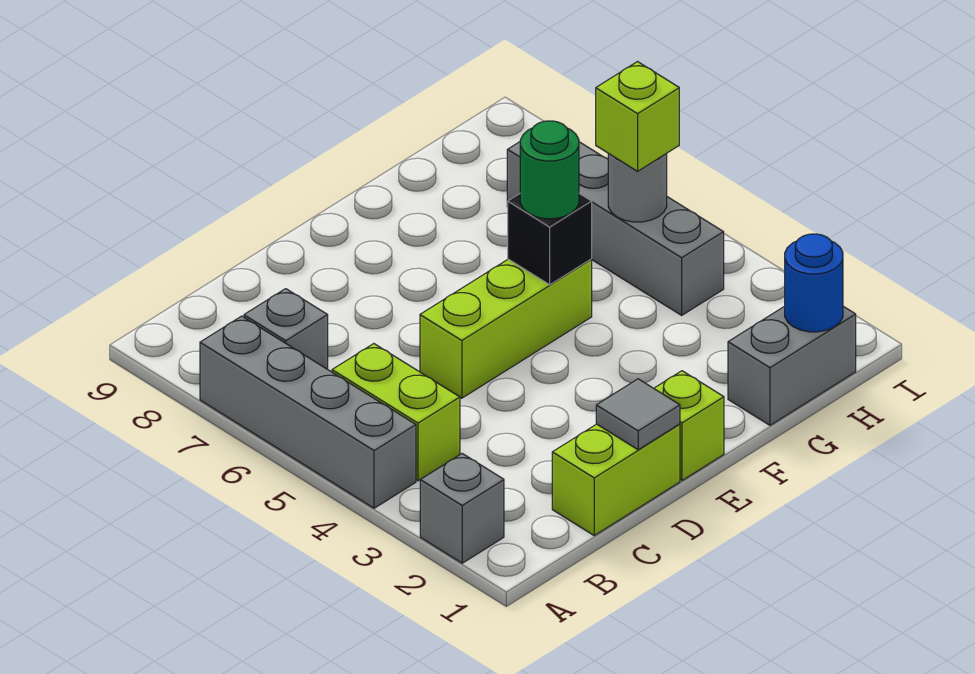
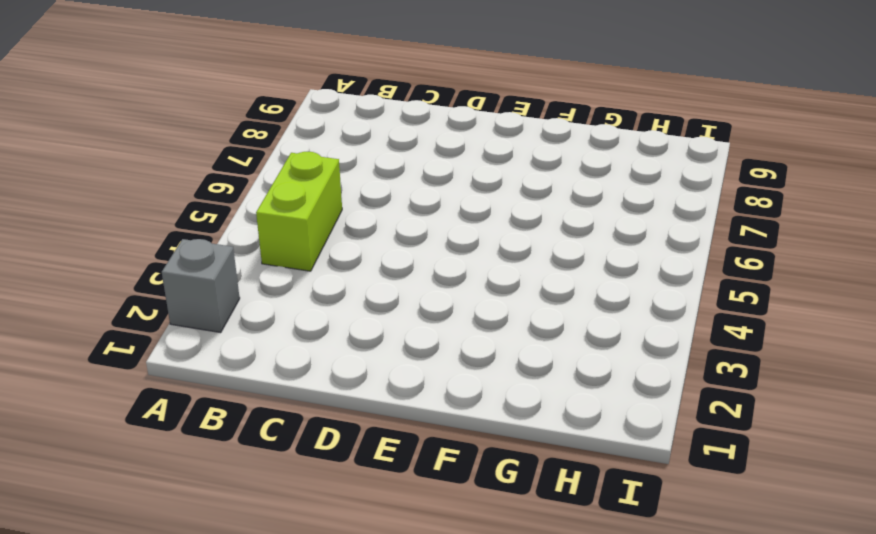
none -> grey 1x4 brick [200,316,416,508]
none -> grey 1x1 brick [244,289,328,369]
none -> lime 1x2 brick [552,424,680,535]

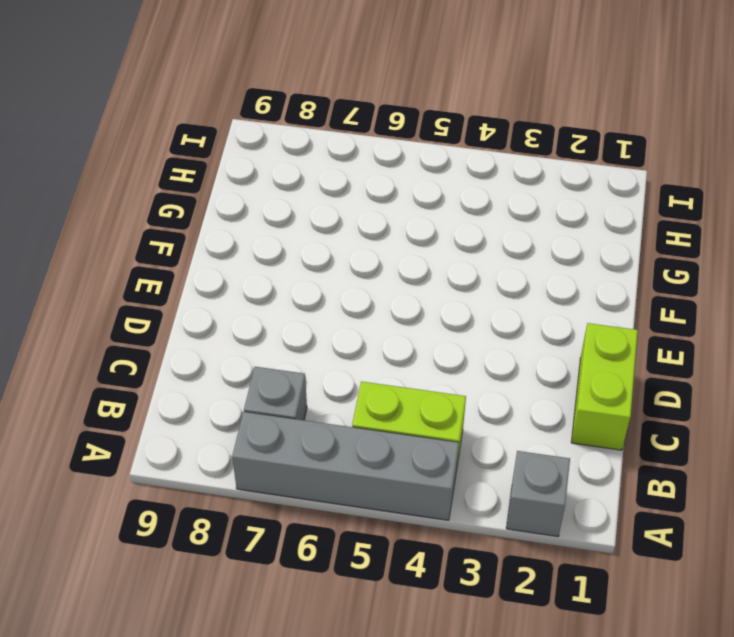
none -> lime 1x3 brick [420,259,592,398]
none -> lime 1x1 brick [654,371,724,480]
none -> grey 1x2 brick [728,306,856,425]

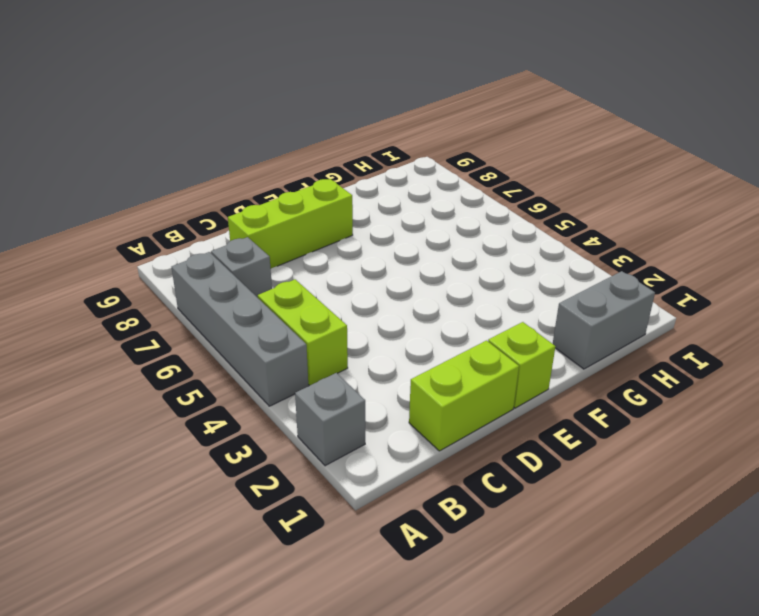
lime 1x3 brick [228,179,353,268] -> lime 1x3 brick moved to [420,259,592,398]
none -> grey 1x4 brick [507,142,724,315]
none -> grey 1x1 tile [596,379,680,450]
none -> black 1x1 brick [508,194,592,285]

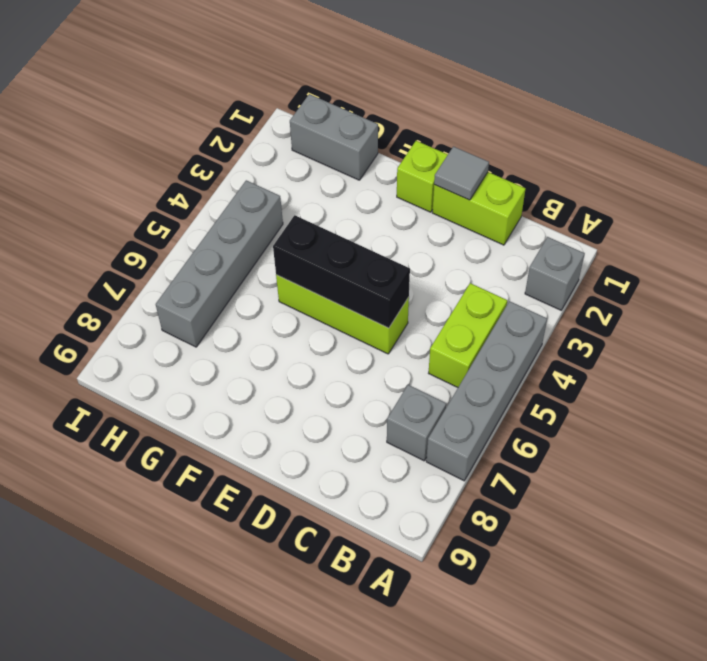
black 1x3 brick [273,215,410,328] -> black 1x1 brick [508,194,592,285]
none -> blue 1x1 round brick [785,234,843,332]
none -> grey 1x1 round brick [608,154,667,222]
none -> green 1x1 round brick [520,121,579,219]

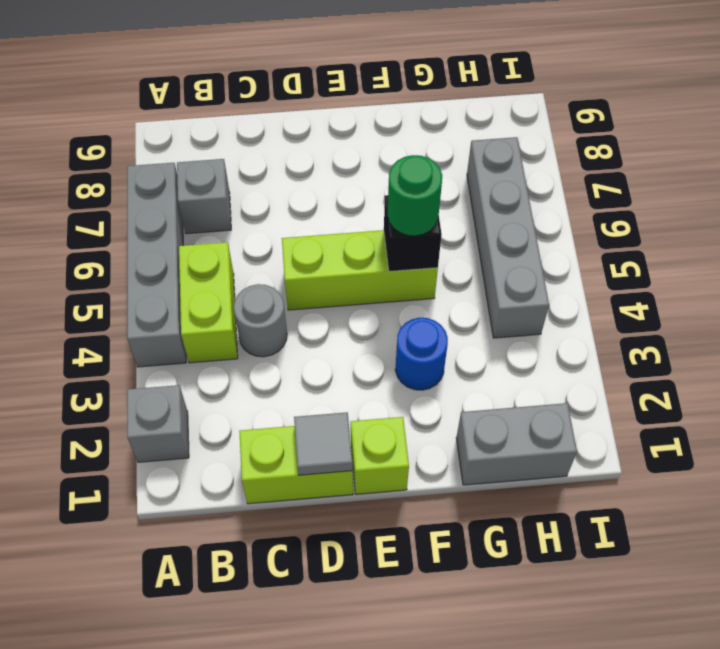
grey 1x1 round brick [234,284,287,357] -> grey 1x1 round brick moved to [608,154,667,222]
blue 1x1 round brick [395,318,448,390] -> blue 1x1 round brick moved to [785,234,843,332]
none -> lime 1x1 brick [596,62,679,171]

